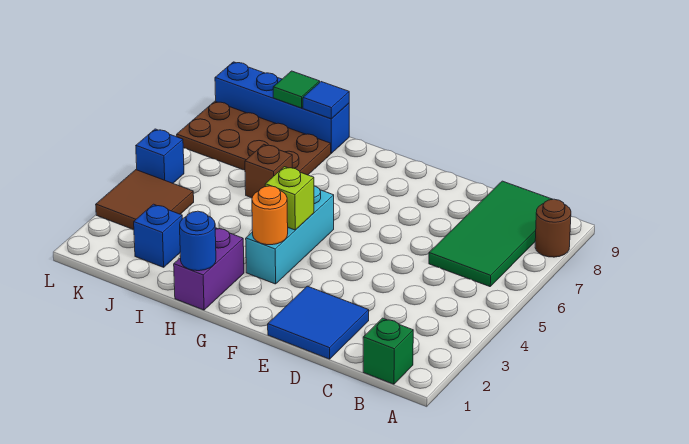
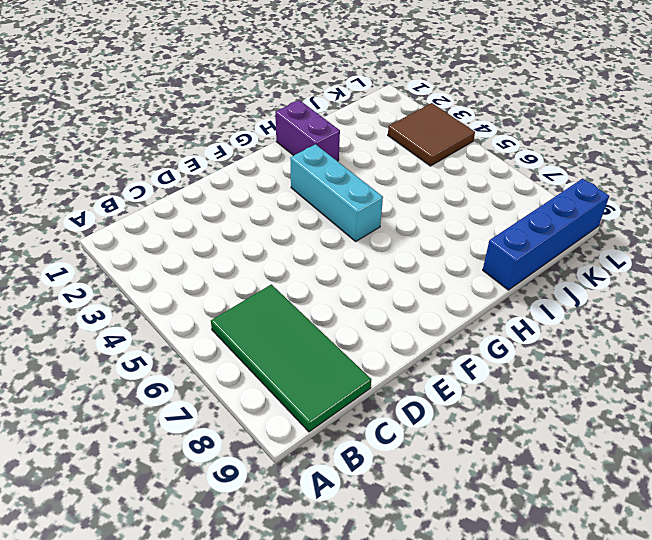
none -> brown 1x1 round brick [535,199,571,257]
none -> green 1x1 brick [363,318,413,384]
none -> blue 2x2 tile [268,286,369,359]

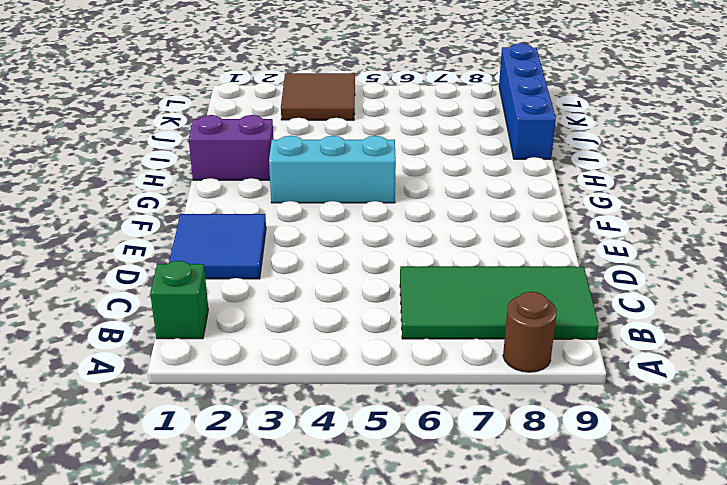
none -> brown 1x1 brick [245,144,292,198]
none -> brown 2x4 plate [177,101,331,175]
none -> blue 1x1 brick [134,204,182,267]

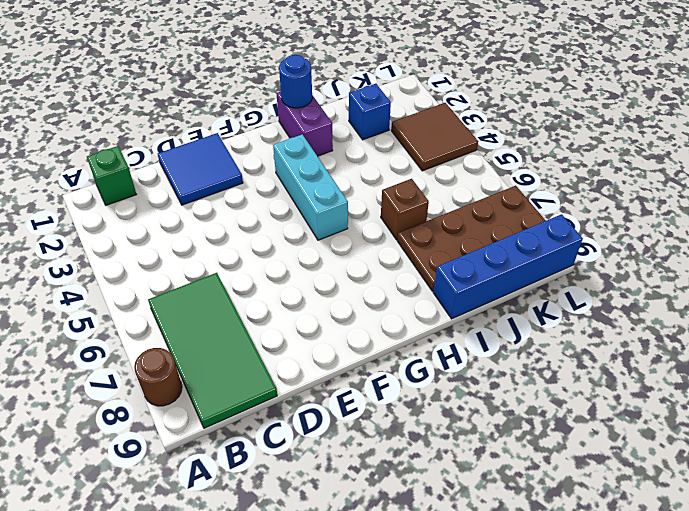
none -> blue 1x1 brick [136,129,184,183]
none -> orange 1x1 round brick [252,186,288,245]
none -> lime 1x1 brick [265,167,314,230]

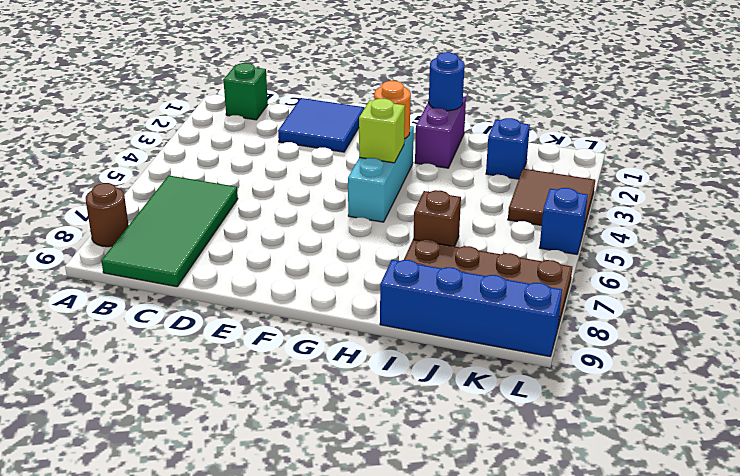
none -> blue 1x1 tile [303,82,349,119]
none -> green 1x1 tile [273,71,320,108]

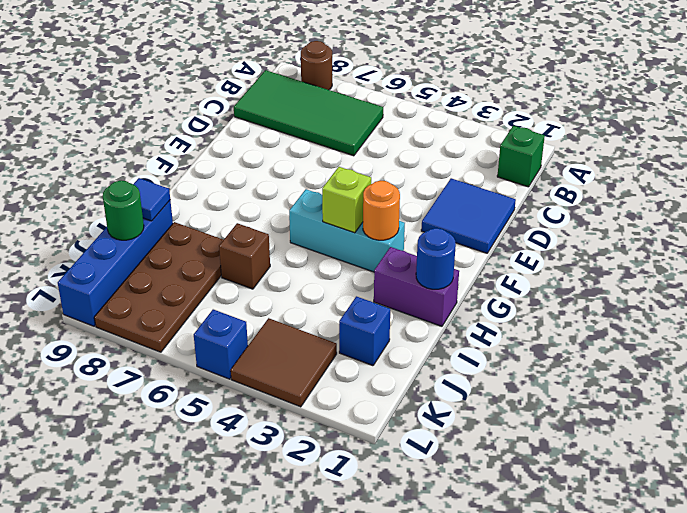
green 1x1 round brick [103,181,144,240] -> green 1x1 tile [273,71,320,108]

